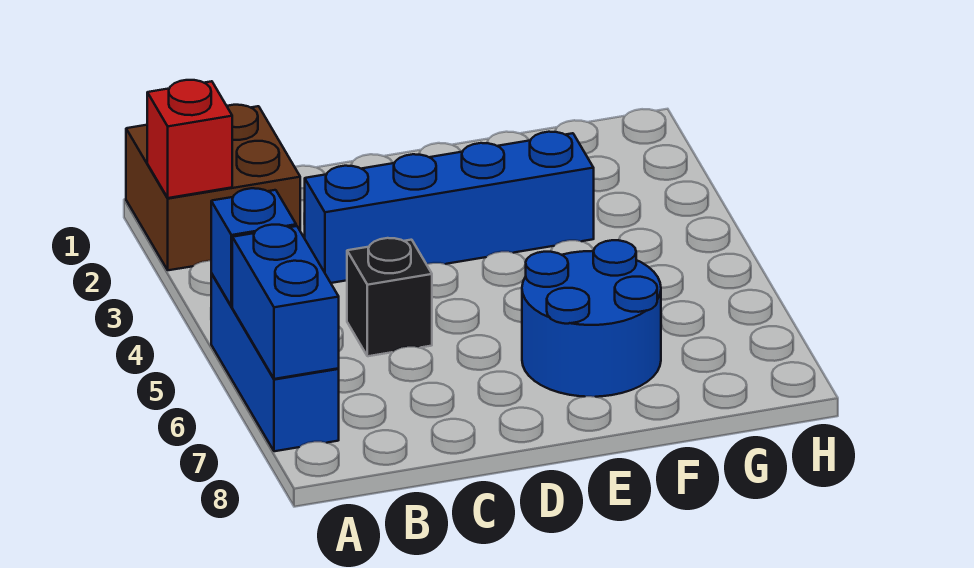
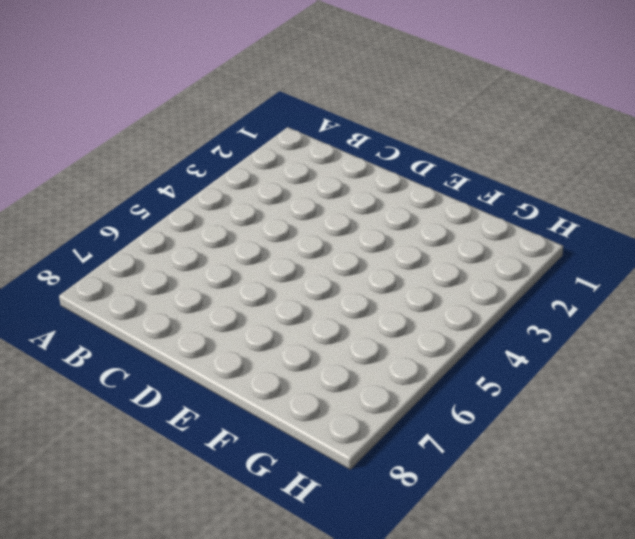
none -> brown 2x2 brick [126,105,300,270]
none -> blue 1x3 brick [211,273,339,451]

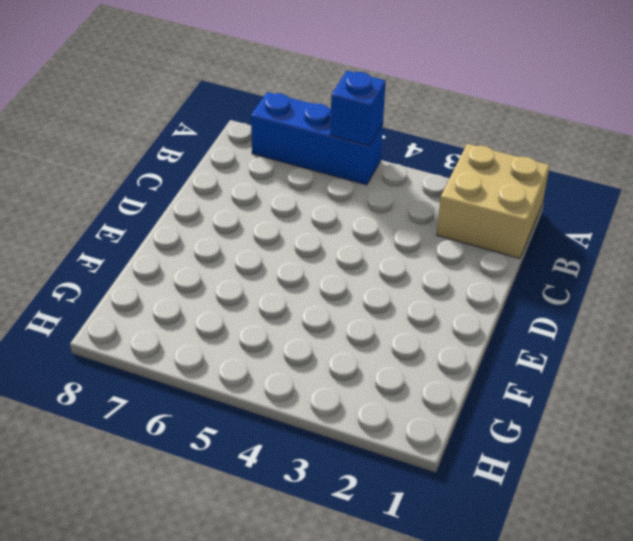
tan 2x2 brick [437,144,550,258] -> brown 2x2 brick [126,105,300,270]
none -> blue 1x4 brick [305,132,594,283]
none -> black 1x1 brick [347,238,432,356]

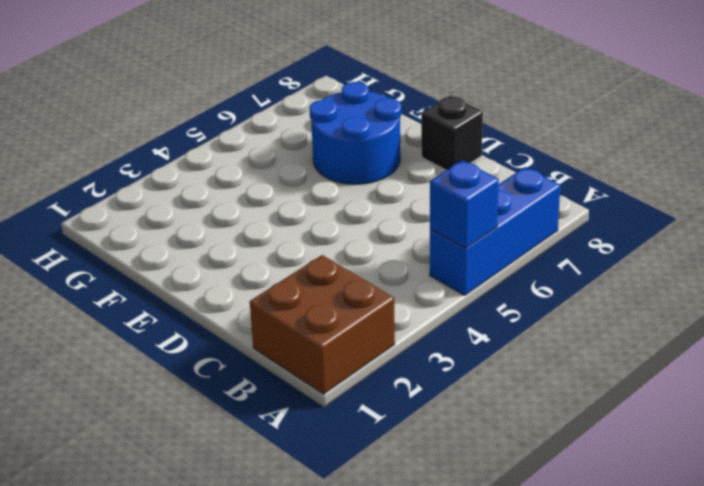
black 1x1 brick [421,96,483,170] -> black 1x1 brick moved to [347,238,432,356]
none -> blue 1x4 brick [305,132,594,283]
none -> red 1x1 brick [147,80,232,198]

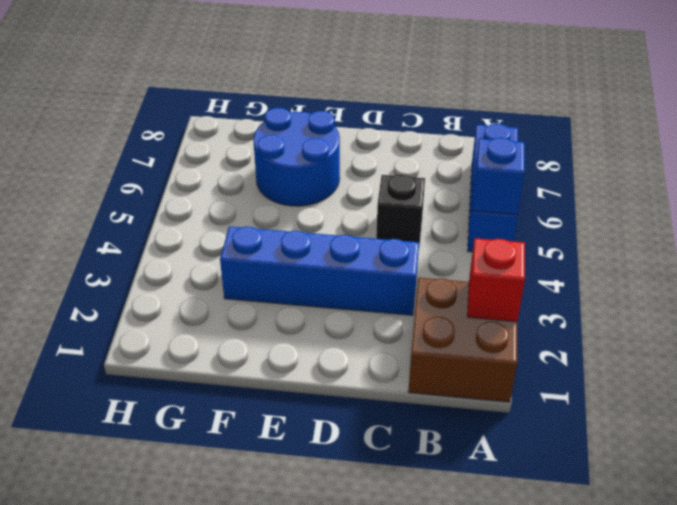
none -> blue 1x2 brick [232,225,339,379]

